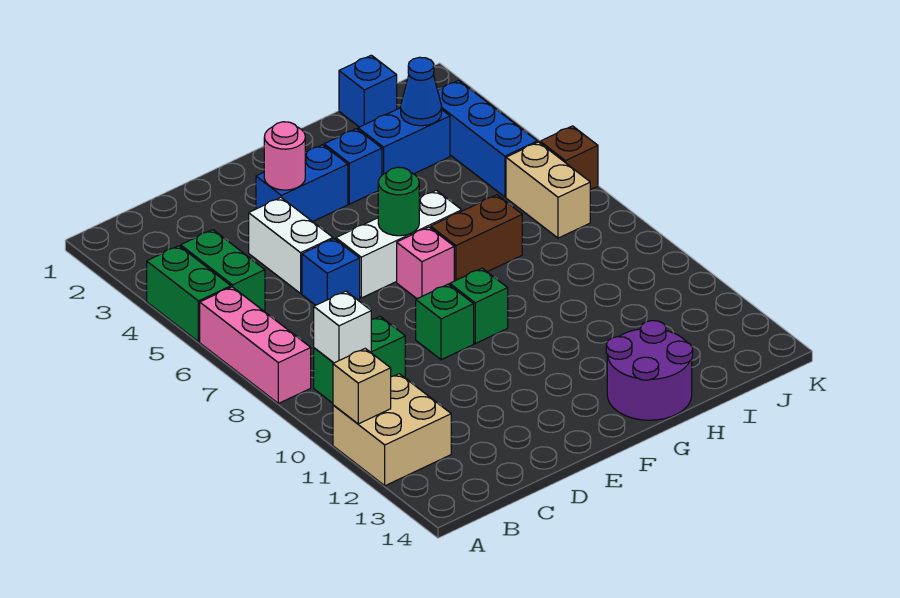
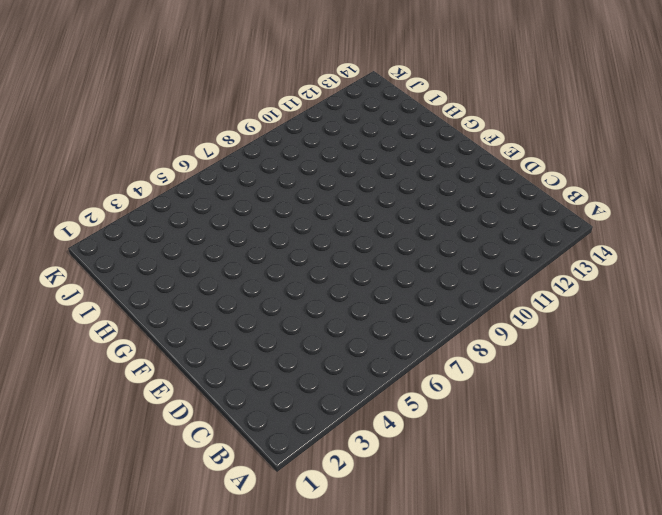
none -> green 1x2 brick [147,246,231,342]
none -> pink 1x3 brick [200,287,311,403]
none -> tan 2x2 brick [333,374,451,486]

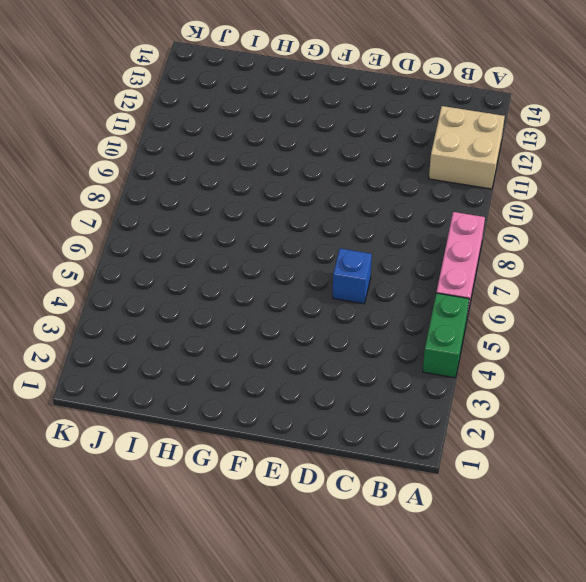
none -> green 1x2 brick [181,230,265,311]
none -> green 1x2 brick [314,317,405,403]
none -> white 1x2 brick [249,198,333,293]

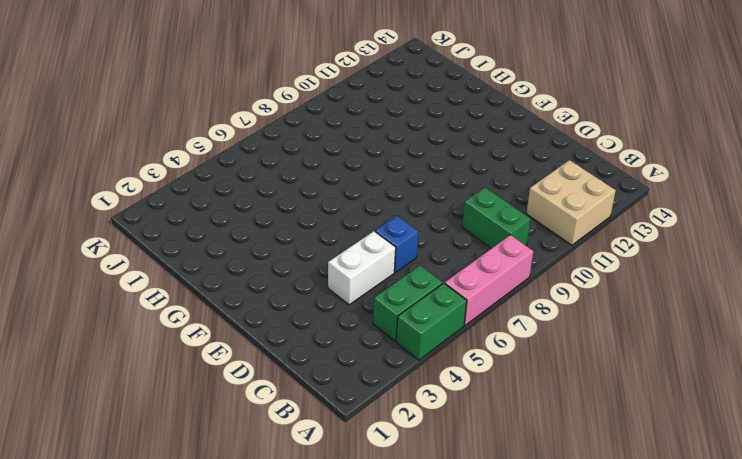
none -> blue 1x2 brick [256,145,348,222]
none -> white 1x3 brick [336,190,462,298]
none -> green 1x1 brick [416,284,474,360]

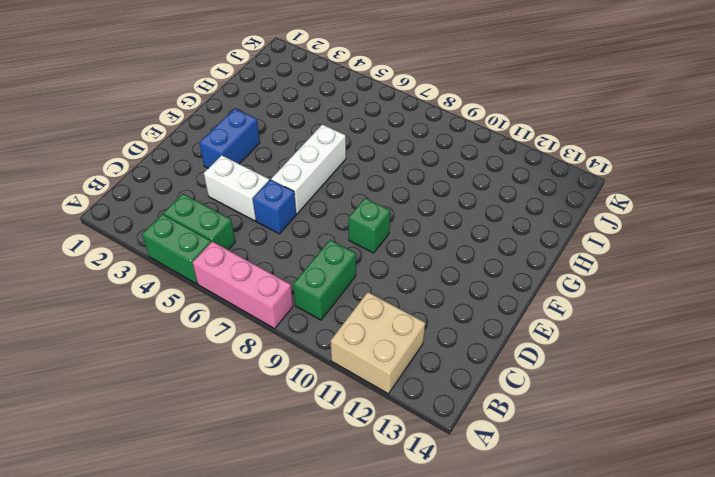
none -> pink 1x1 brick [397,227,454,299]
none -> green 1x1 brick [450,268,508,344]
none -> blue 1x1 brick [324,129,382,204]

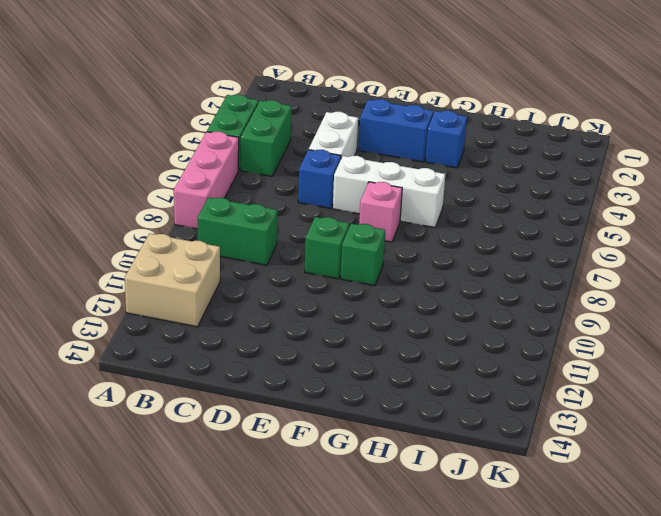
none -> brown 1x2 brick [431,195,522,281]
none -> purple 2x2 round brick [606,321,693,420]
none -> blue 1x2 brick [358,108,450,175]

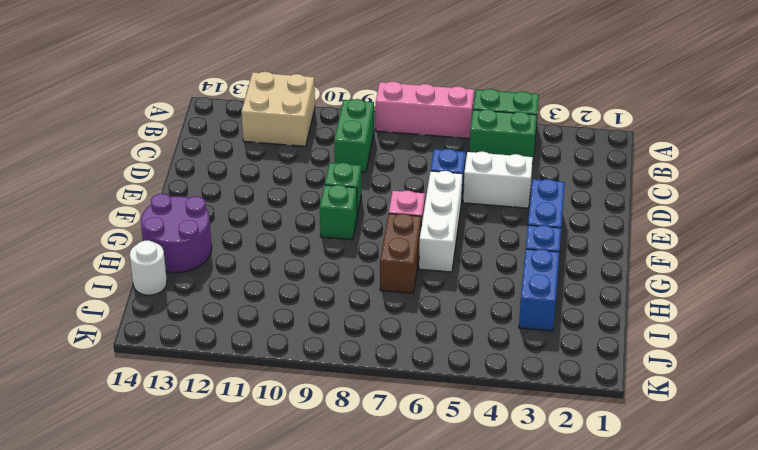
white 1x1 round brick [130,240,167,295] -> none
none -> blue 1x1 brick [339,55,397,127]
none -> blue 1x3 brick [438,80,537,197]
none -> tan 1x2 brick [506,142,590,238]

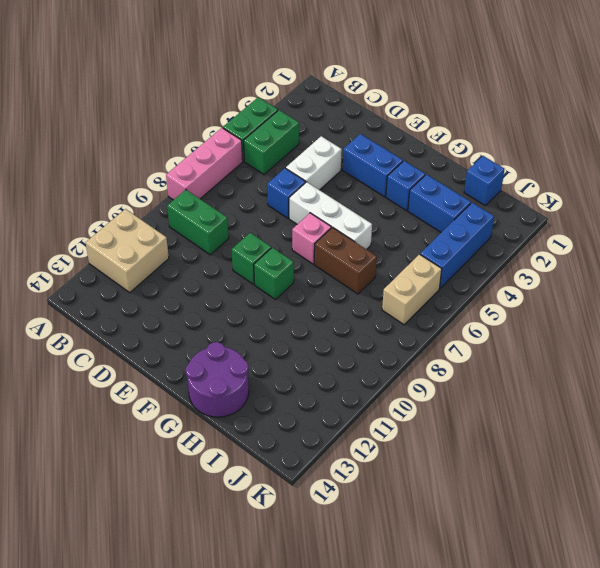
none -> brown 1x1 brick [540,126,598,190]
none -> tan 1x1 brick [333,348,391,424]
none -> white 1x1 brick [314,291,371,363]

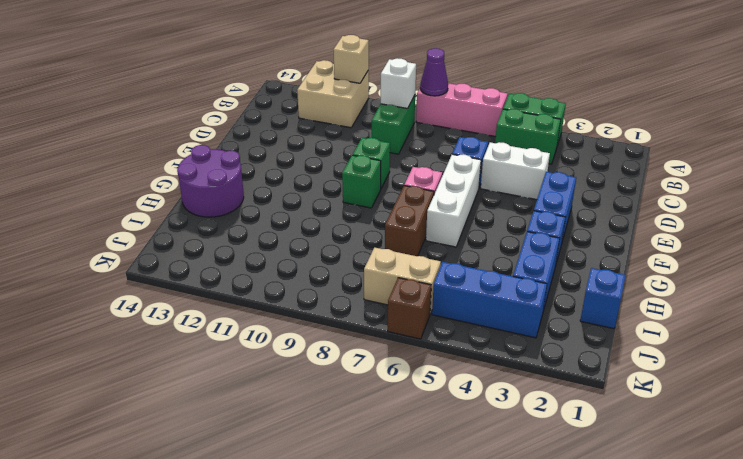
purple 1x1 cone [420,48,448,96] -> none
none -> pink 1x1 round brick [264,122,305,190]
none -> green 1x1 round brick [378,167,419,236]
none -> blue 1x1 cone [401,57,442,126]

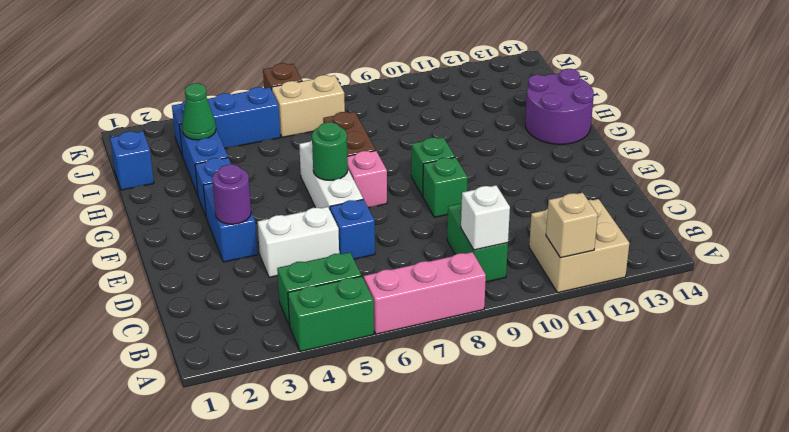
purple 1x1 round brick [212,164,251,224] -> pink 1x1 round brick [264,122,305,190]
green 1x1 cone [182,83,216,140] -> blue 1x1 cone [401,57,442,126]

